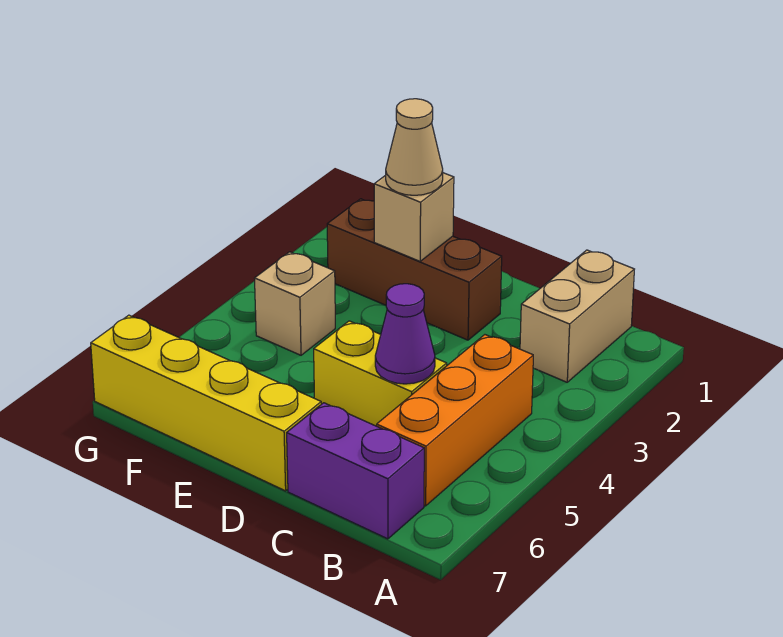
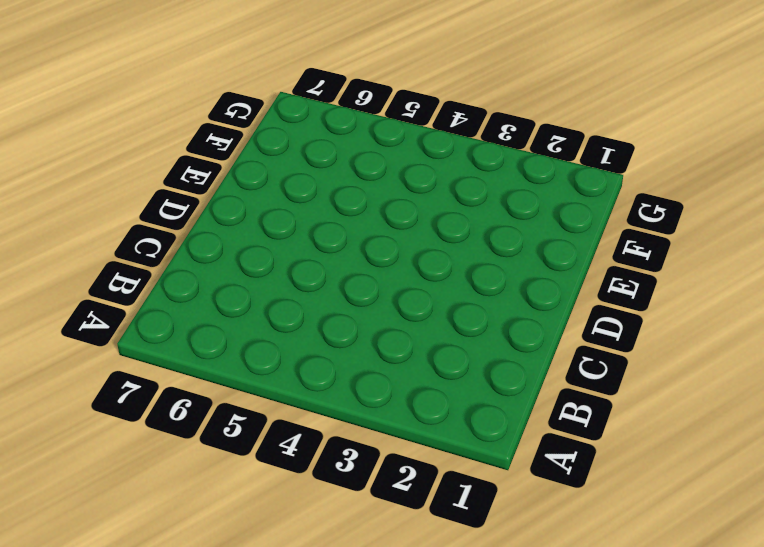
none -> tan 1x2 brick [520,250,634,382]
none -> orange 1x3 brick [377,335,533,506]

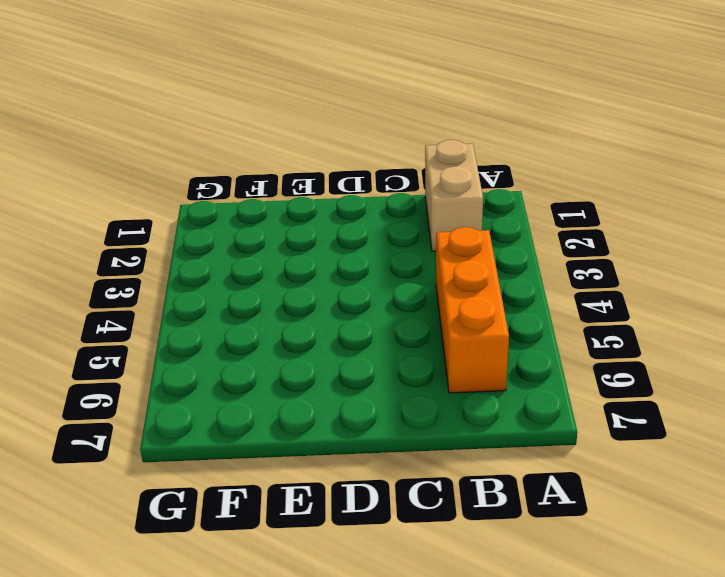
none -> purple 1x2 brick [287,403,424,539]
none -> yellow 1x2 brick [314,321,447,426]

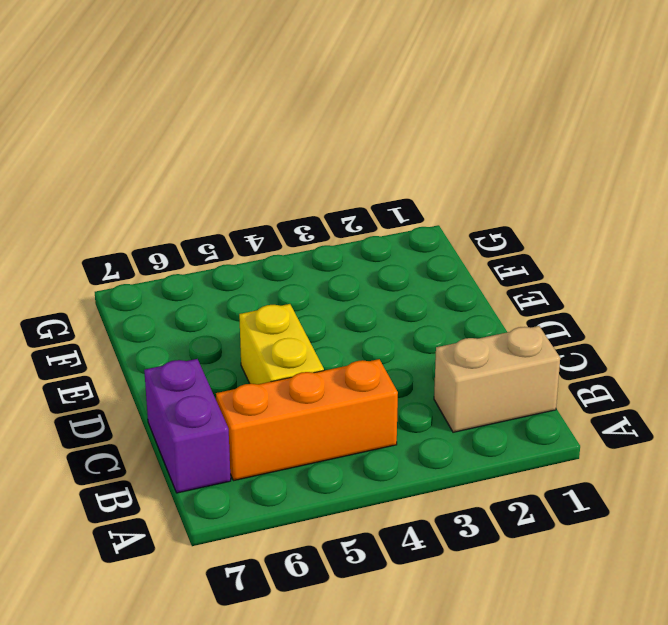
none -> brown 1x3 brick [327,199,502,340]
none -> yellow 1x4 brick [91,315,321,491]

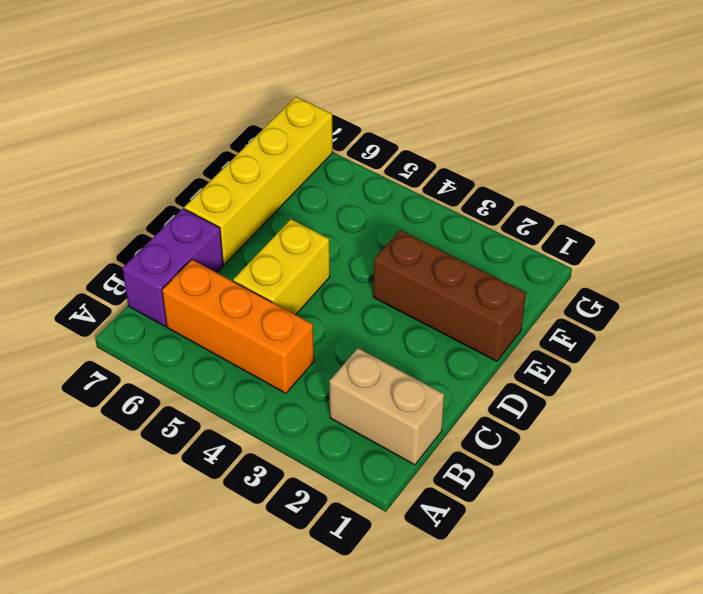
brown 1x3 brick [373,230,526,361] -> brown 1x3 brick turned to [327,199,502,340]
none -> tan 1x1 brick [255,252,335,355]
none -> purple 1x1 cone [375,284,435,384]

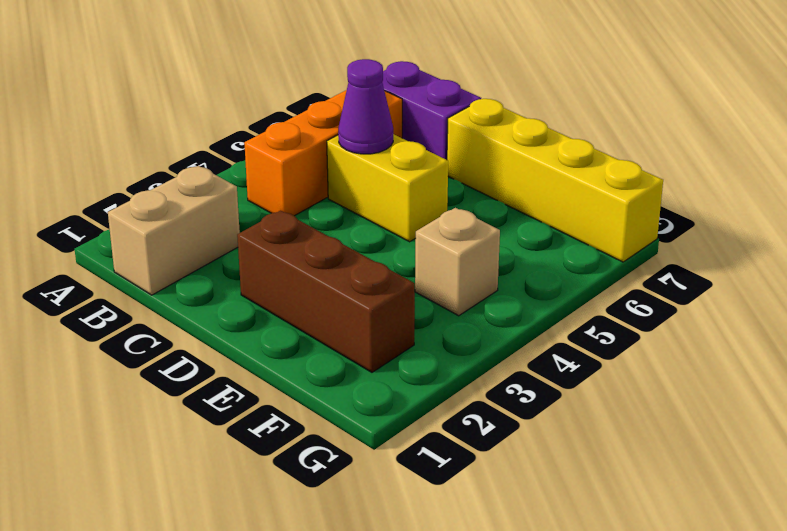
none -> tan 1x1 brick [374,173,454,261]
none -> tan 1x1 cone [386,99,443,195]

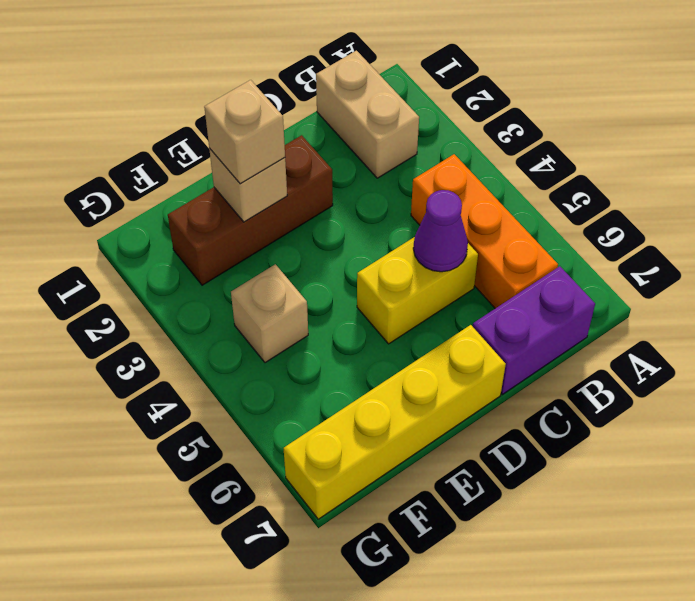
tan 1x1 brick [204,80,285,184] -> tan 1x1 cone [386,99,443,195]

